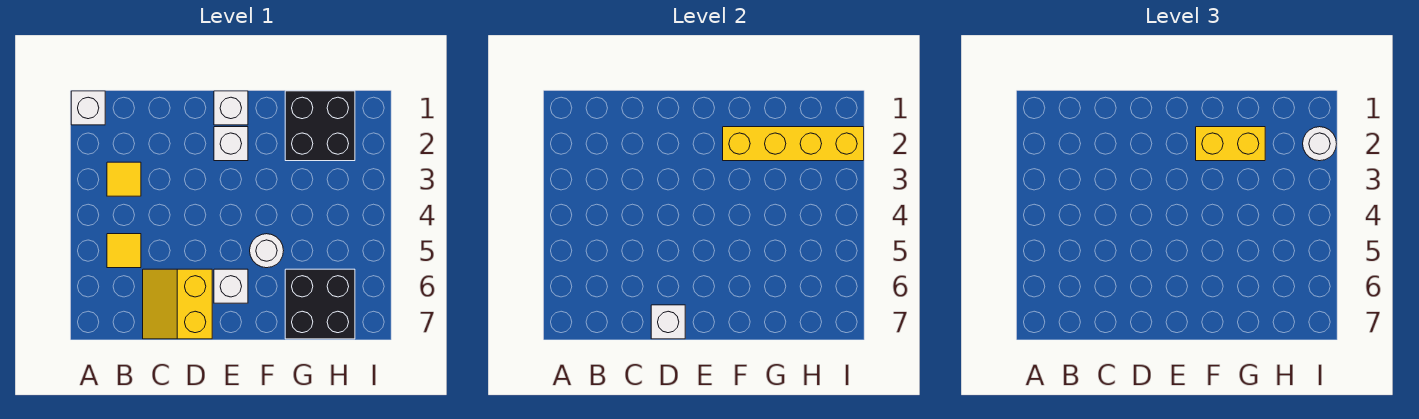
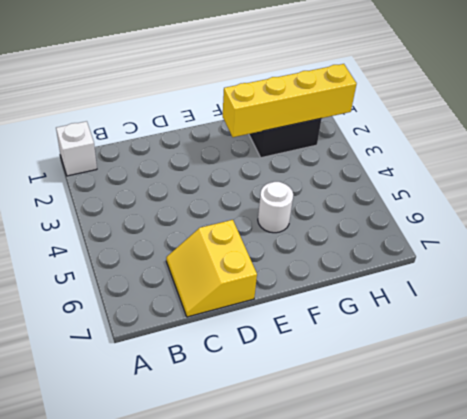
none -> yellow 1x1 tile [107,162,141,196]
none -> yellow 1x1 tile [107,234,141,268]
none -> white 1x1 brick [214,91,248,125]

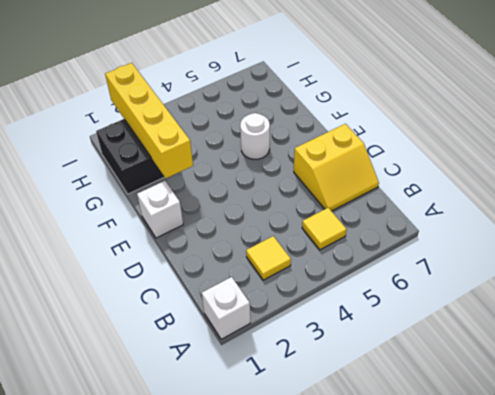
none -> white 1x1 brick [214,127,248,161]
none -> white 1x1 brick [214,269,248,303]
none -> black 2x2 brick [285,269,355,339]

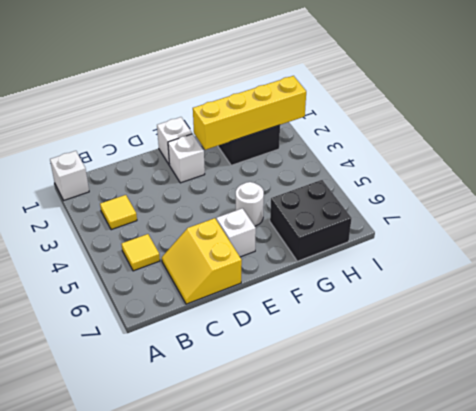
none -> white 1x1 brick [651,305,685,339]
none -> yellow 1x2 brick [1196,127,1265,161]
none -> white 1x1 round brick [1303,127,1337,161]

